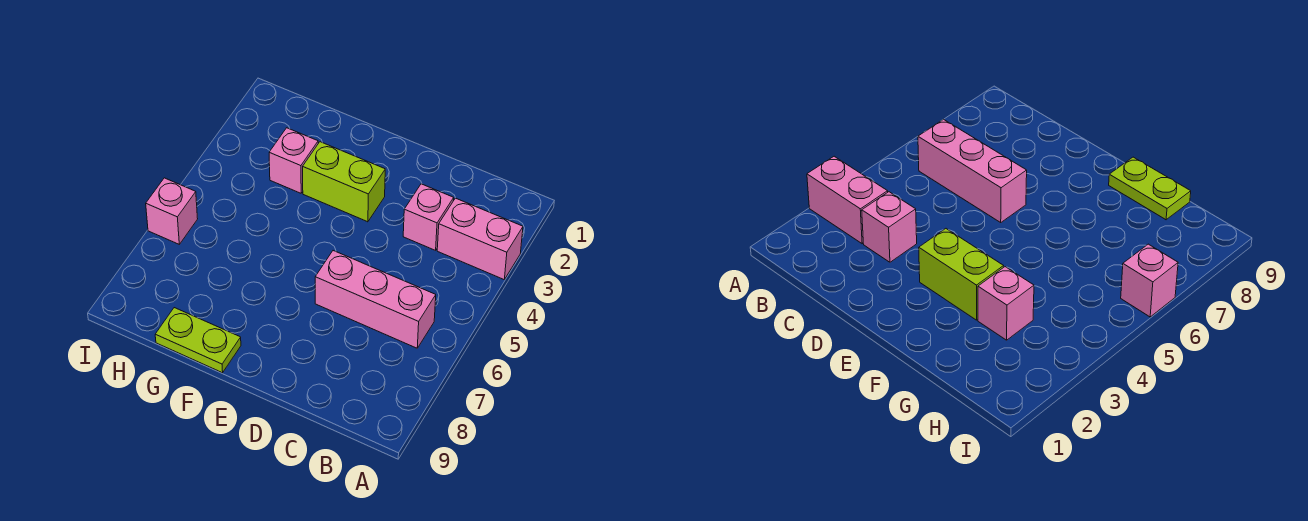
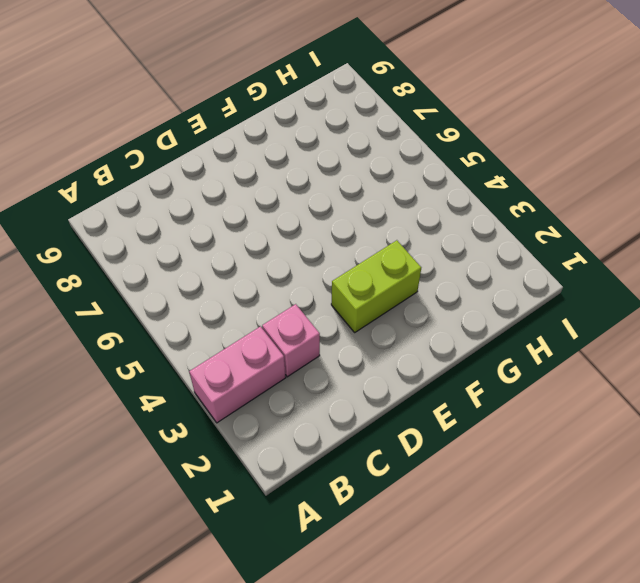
none -> pink 1x3 brick [315,251,436,348]
none -> lime 1x2 plate [155,308,241,373]

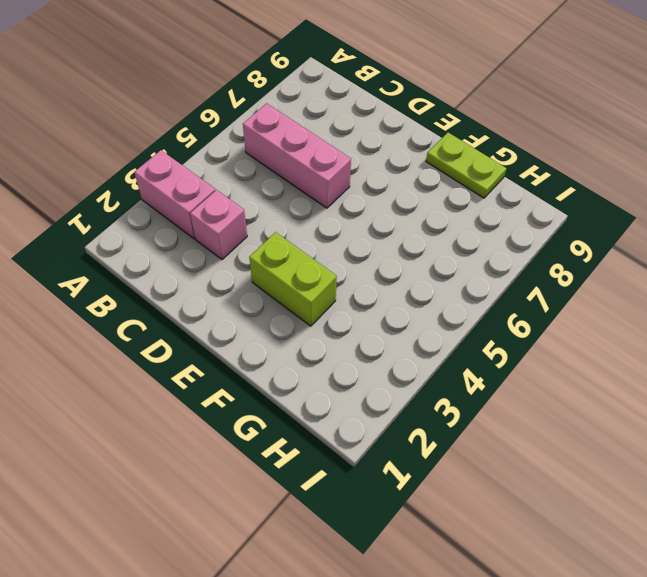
none -> pink 1x1 brick [269,128,318,193]
none -> pink 1x1 brick [146,178,198,244]

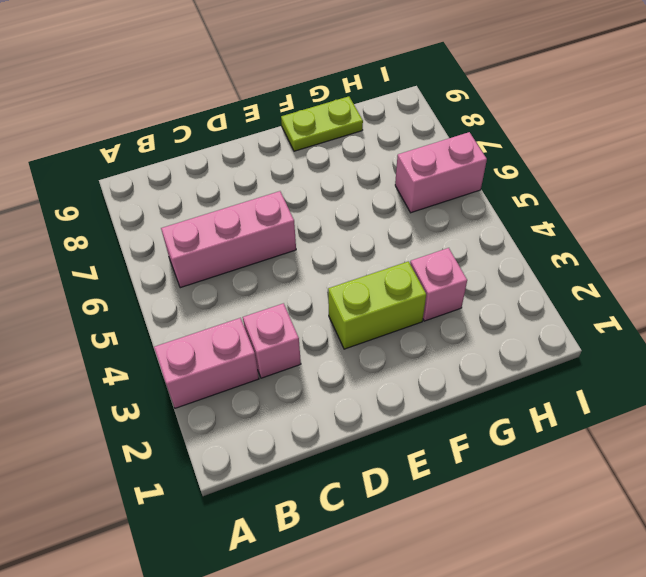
pink 1x2 brick [395,132,487,213] -> pink 1x1 brick [146,178,198,244]

